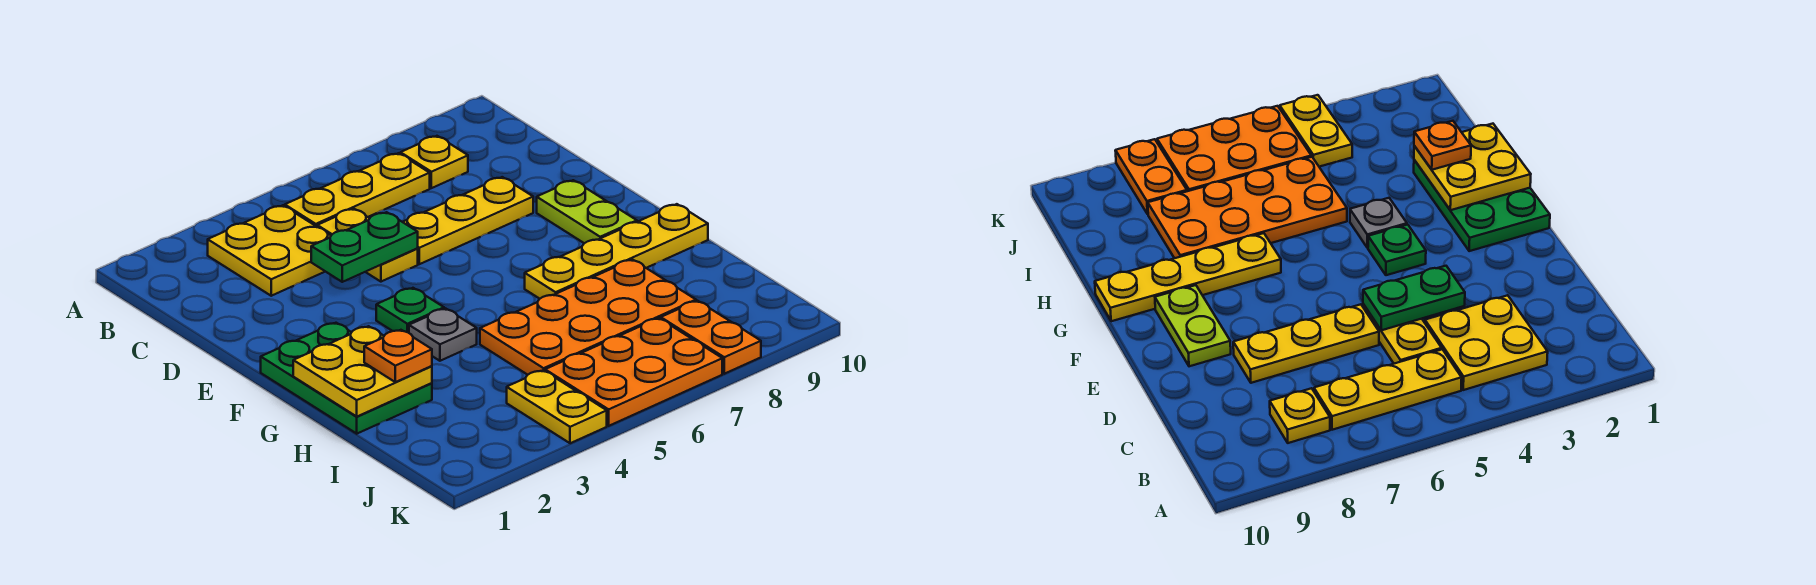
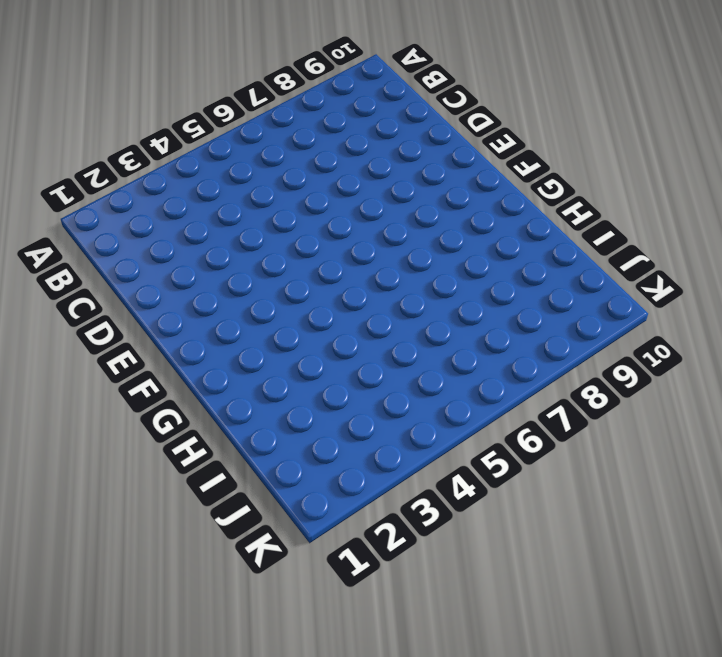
none -> yellow 2x2 plate [208,205,331,296]
none -> yellow 1x3 plate [285,153,430,227]
none -> yellow 1x1 plate [400,136,468,188]

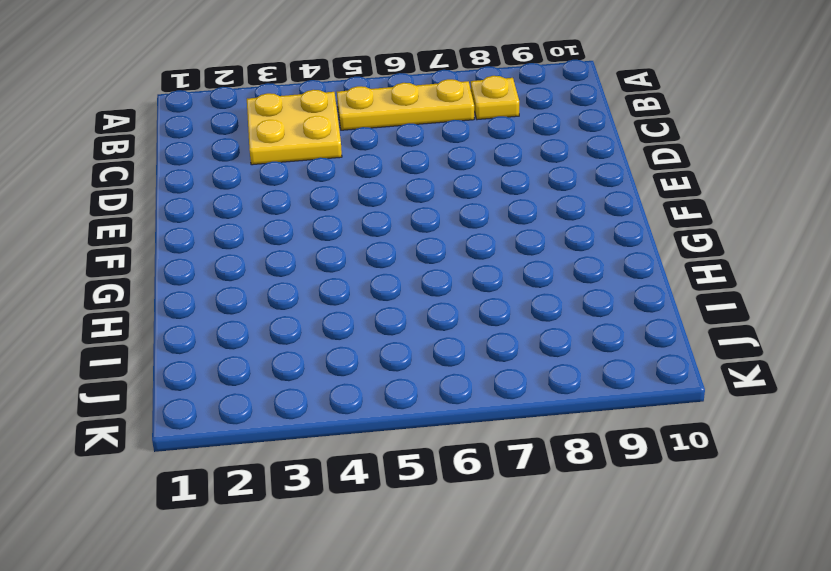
none -> yellow 1x2 plate [317,209,418,282]
none -> yellow 1x3 plate [403,177,533,264]
none -> lime 1x2 plate [537,180,637,243]

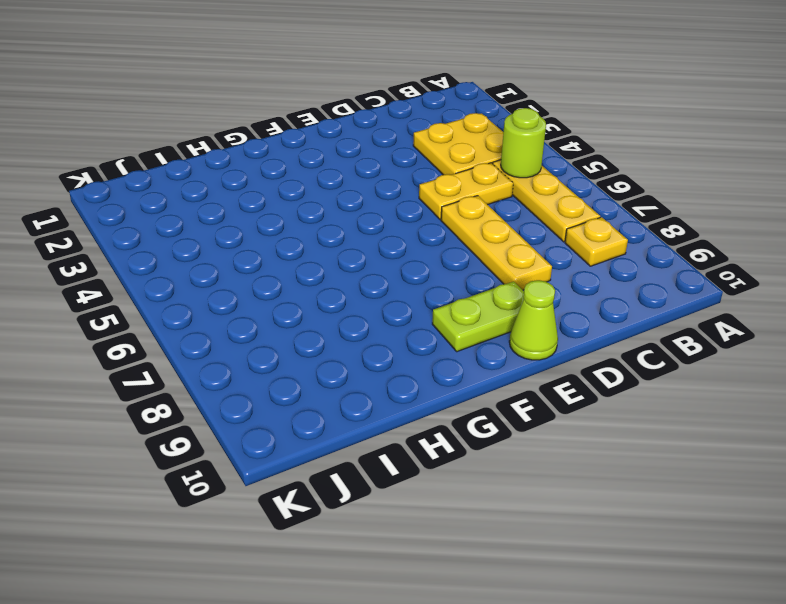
lime 1x1 round brick [501,108,546,178] -> none
lime 1x1 cone [509,280,558,360] -> none
none -> green 2x3 plate [261,323,432,434]
none -> green 1x1 plate [376,288,444,333]
none -> grey 1x1 plate [409,308,477,361]

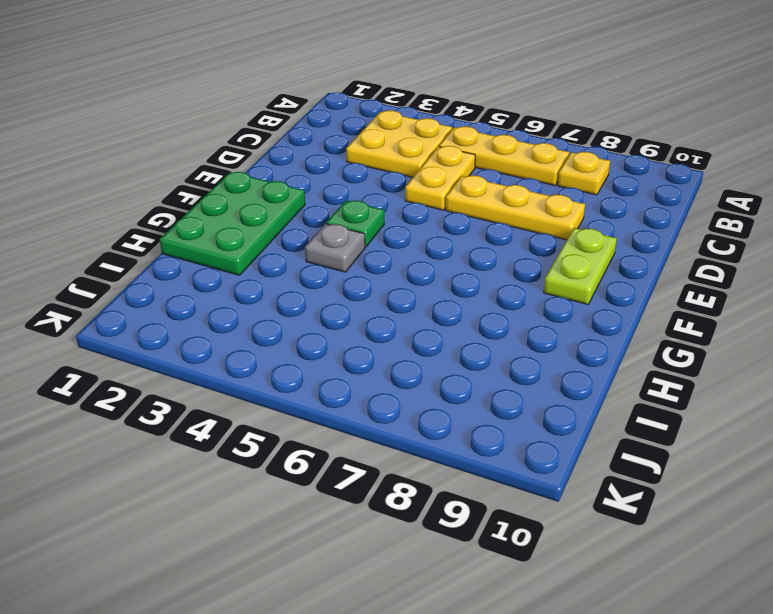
none -> yellow 1x4 plate [525,204,708,299]
none -> orange 2x4 plate [480,259,696,375]
none -> yellow 1x2 plate [507,370,607,443]

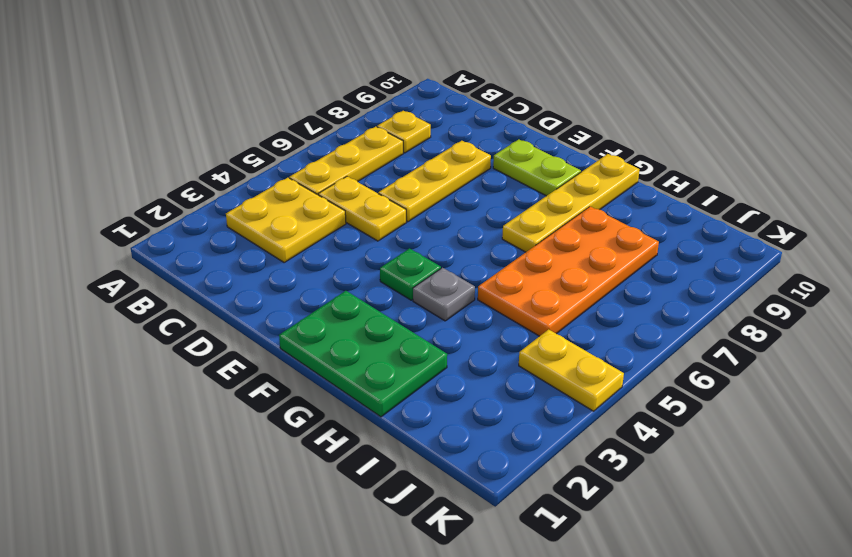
none -> orange 2x3 plate [545,318,722,426]
none -> orange 1x2 plate [661,301,761,374]
none -> green 1x2 plate [311,212,418,282]

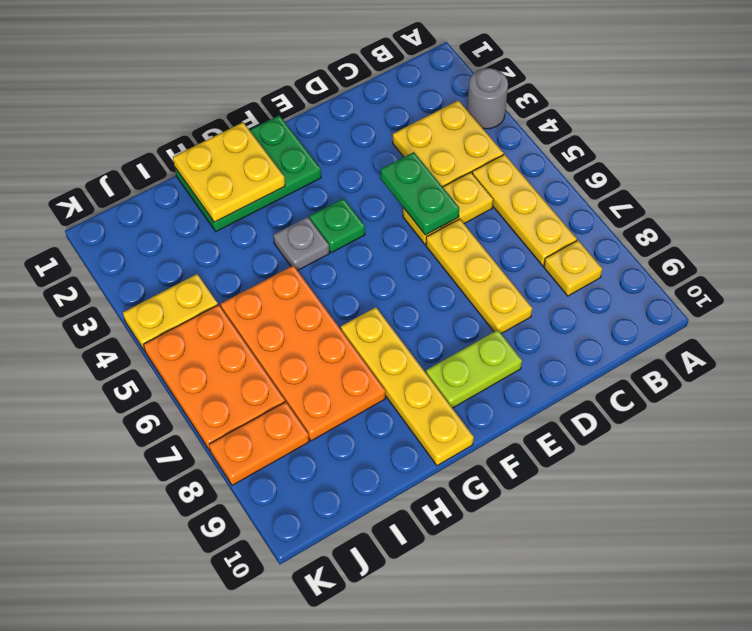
grey 1x1 round brick [467,68,508,129] -> none
none -> orange 1x1 plate [364,330,432,382]

